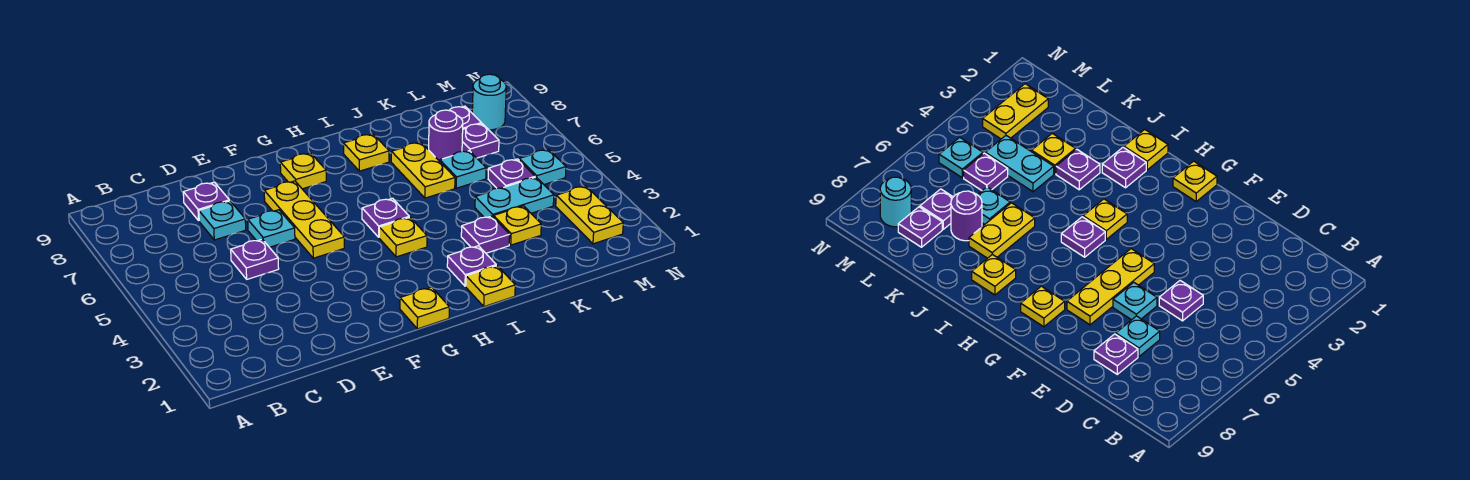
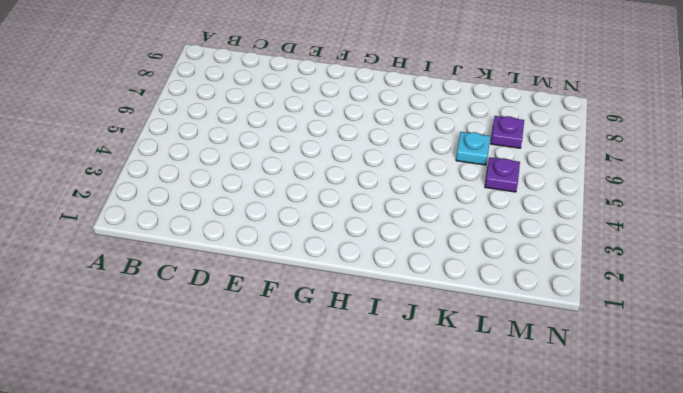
none -> purple 1x1 plate [231,239,279,279]
none -> cyan 1x1 plate [199,201,246,240]
none -> purple 1x1 plate [183,182,229,220]

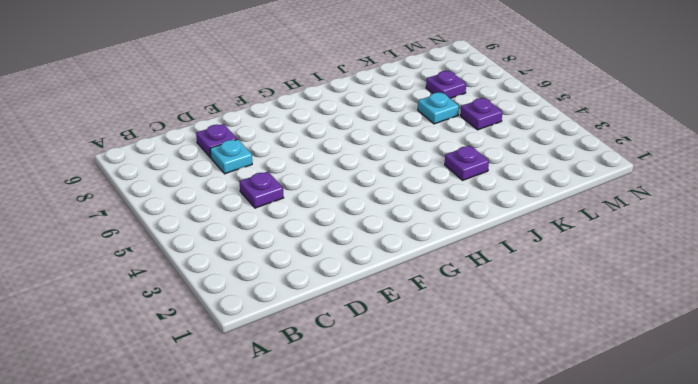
none -> cyan 1x1 plate [248,210,295,247]
none -> yellow 1x3 plate [264,181,344,258]
none -> yellow 1x1 plate [400,287,449,329]

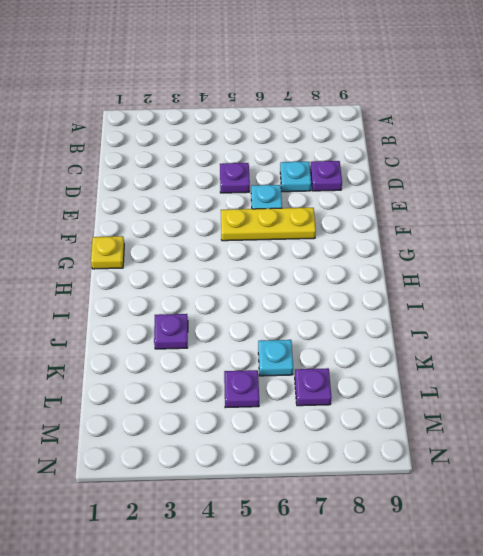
none -> yellow 1x1 plate [280,153,326,189]
none -> yellow 1x1 plate [379,217,427,257]
none -> purple 1x1 plate [362,198,409,237]

